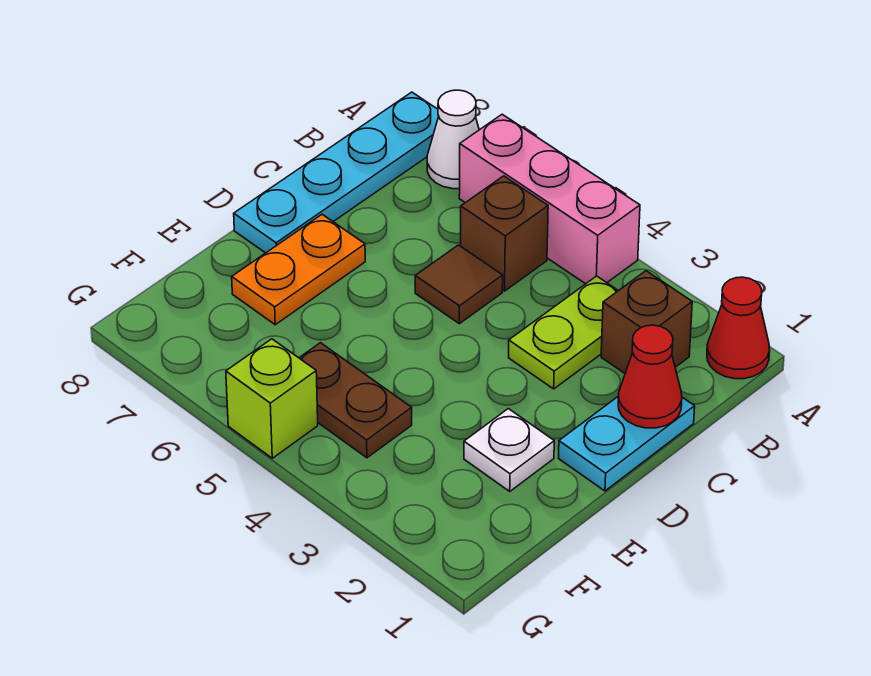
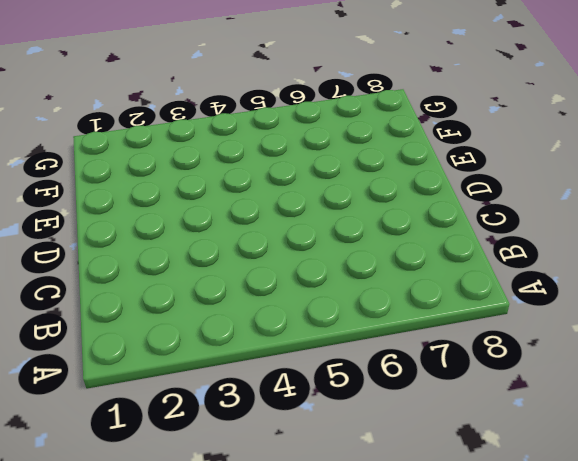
none -> red 1x1 cone [707,277,770,379]
none -> pink 1x3 brick [459,114,640,284]
none -> white 1x1 cone [427,90,479,189]

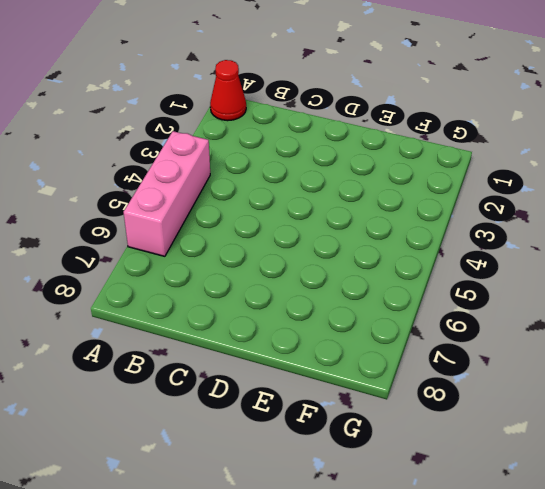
none -> white 1x1 cone [427,90,479,189]
none -> cyan 1x4 plate [234,92,439,253]
none -> brown 1x1 brick [601,271,692,373]

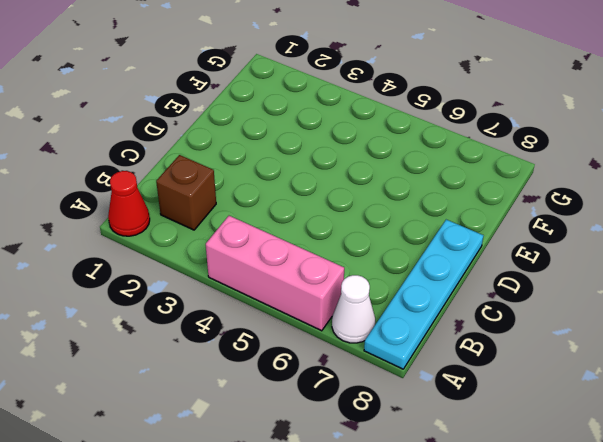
none -> lime 1x2 plate [509,276,618,389]
none -> brown 1x1 brick [461,176,548,291]
none -> cyan 1x2 plate [559,397,695,491]

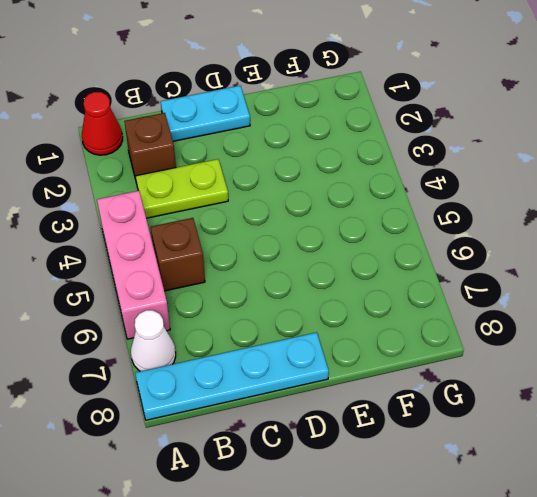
none -> brown 1x1 tile [415,245,503,324]
none -> orange 1x2 plate [232,214,365,325]
none -> white 1x1 plate [464,409,554,491]

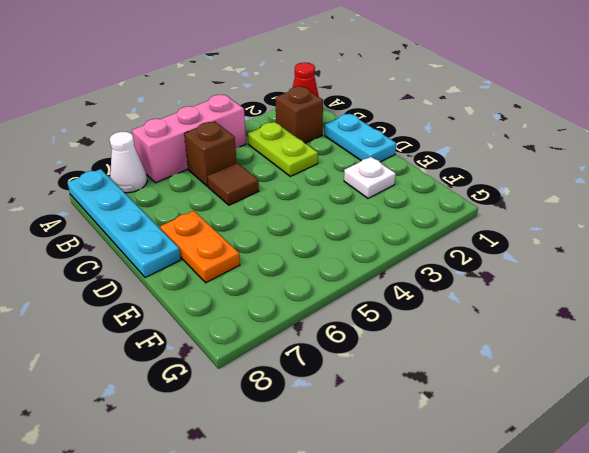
none -> brown 1x2 plate [299,343,412,458]
none -> lime 1x1 brick [226,339,318,458]
none -> red 1x1 cone [618,325,682,428]

